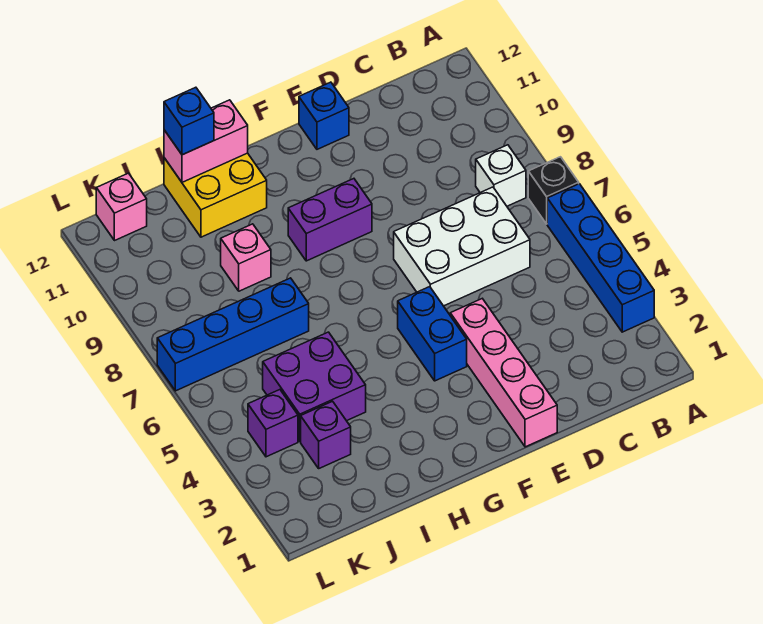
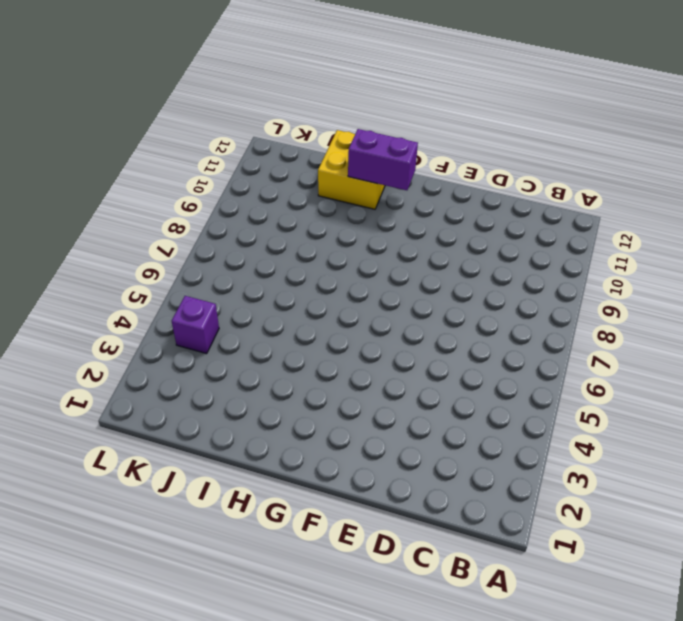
purple 1x2 brick [348,129,418,190] -> purple 1x2 brick moved to [288,179,372,261]
none -> blue 1x4 brick [547,184,654,332]
none -> black 1x1 brick [528,157,579,224]
none -> white 1x1 brick [476,145,526,206]

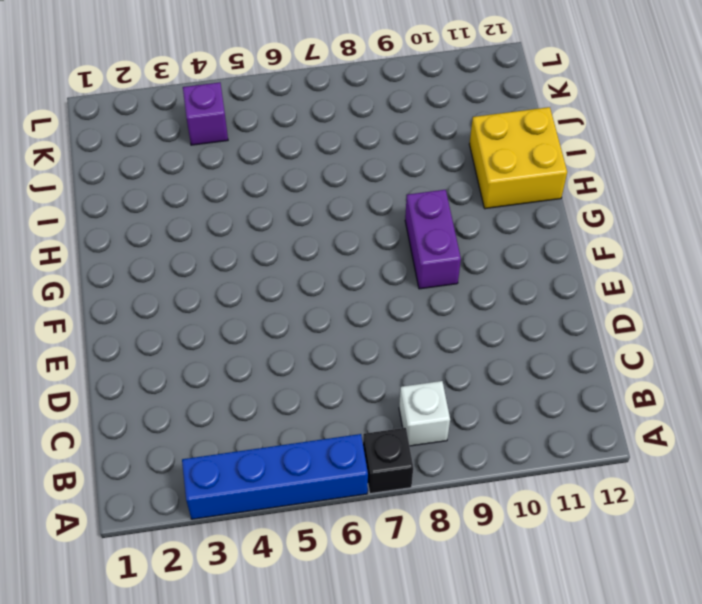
none -> white 2x3 brick [394,187,530,306]
none -> pink 1x4 brick [450,299,557,447]
none -> blue 1x1 brick [299,82,349,149]

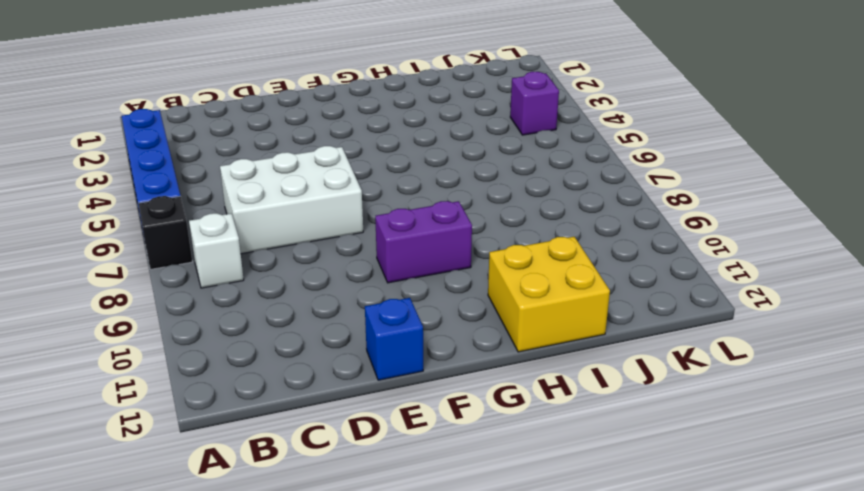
none -> pink 1x4 brick [450,299,557,447]
none -> blue 1x2 brick [398,287,467,381]
none -> purple 2x2 brick [263,332,366,441]

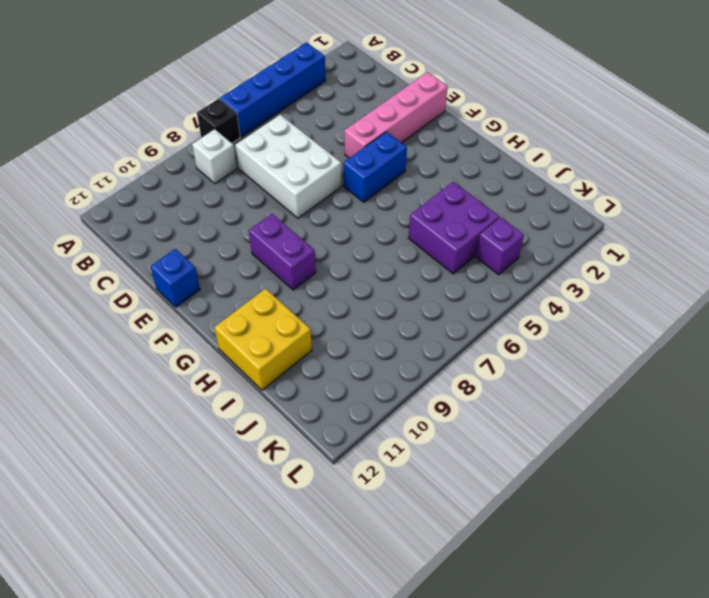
none -> blue 1x4 brick [157,278,309,391]
none -> pink 1x1 brick [221,224,271,291]
none -> purple 1x1 brick [301,401,351,468]

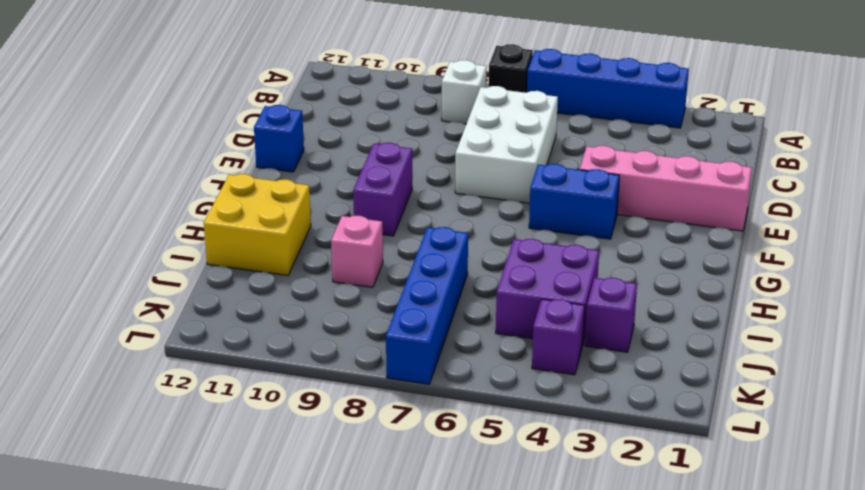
none -> pink 1x1 brick [96,173,147,241]
none -> pink 1x2 brick [164,100,248,182]
none -> blue 1x1 brick [164,87,214,155]

